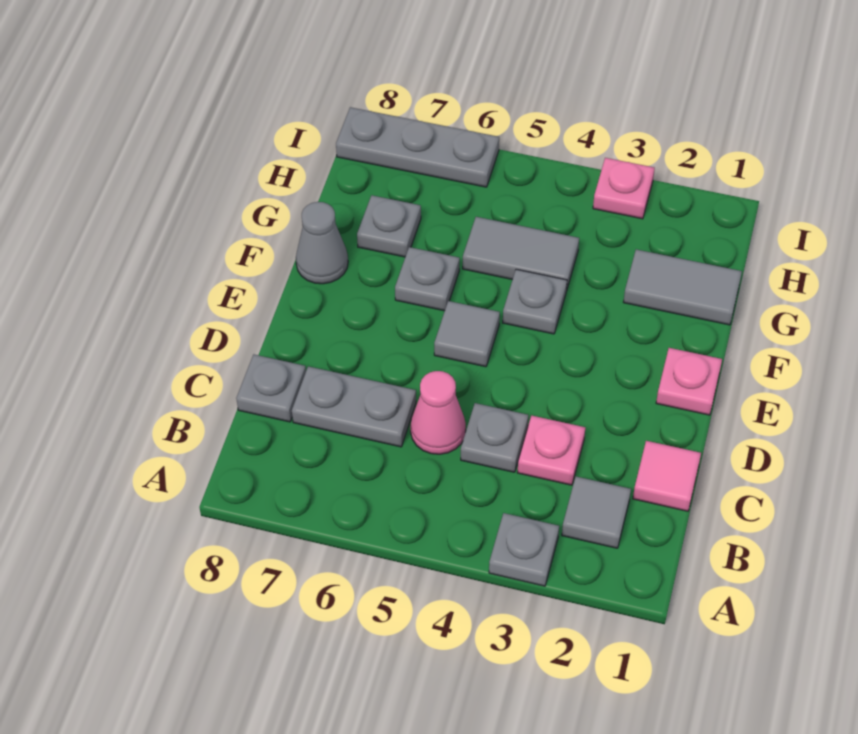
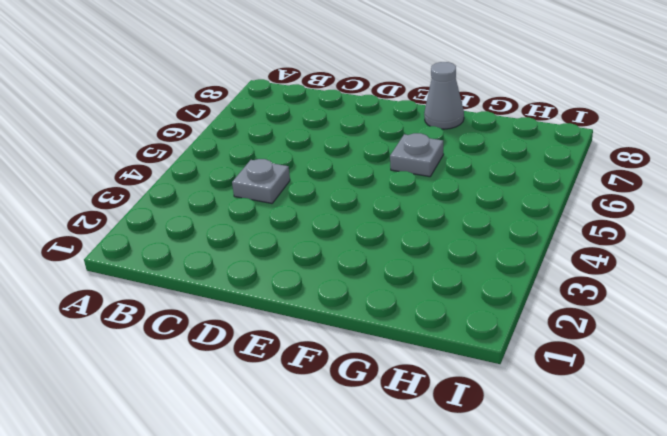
none -> grey 1x1 plate [489,513,559,586]
none -> grey 1x1 tile [562,477,631,548]
none -> pink 1x1 tile [633,441,701,511]

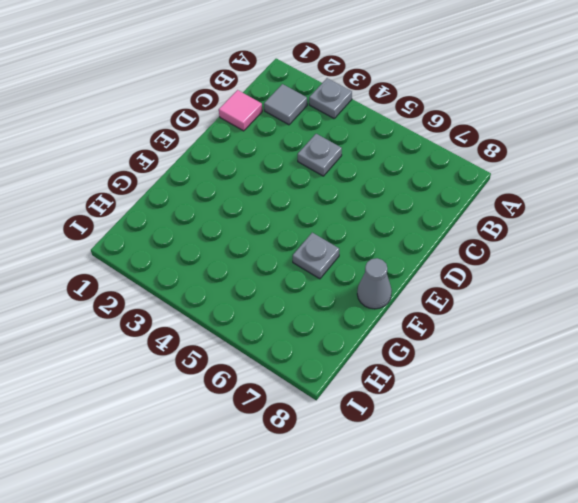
none -> pink 1x1 plate [517,416,585,485]
none -> pink 1x1 cone [410,371,466,454]
none -> grey 1x2 plate [292,366,416,447]

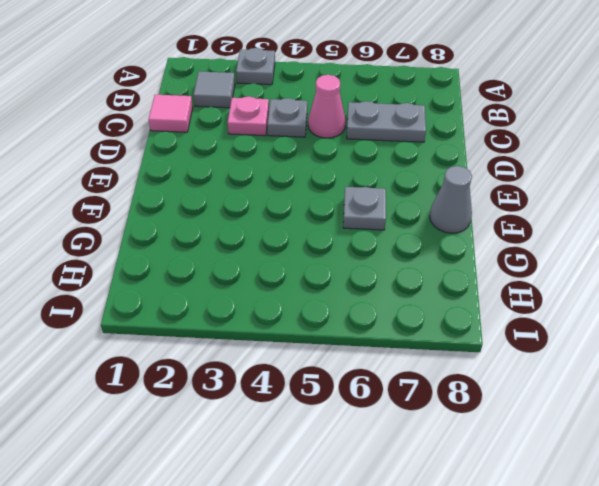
none -> grey 1x1 plate [236,355,306,422]
none -> pink 1x1 plate [656,348,722,415]
none -> grey 1x1 tile [434,301,500,367]

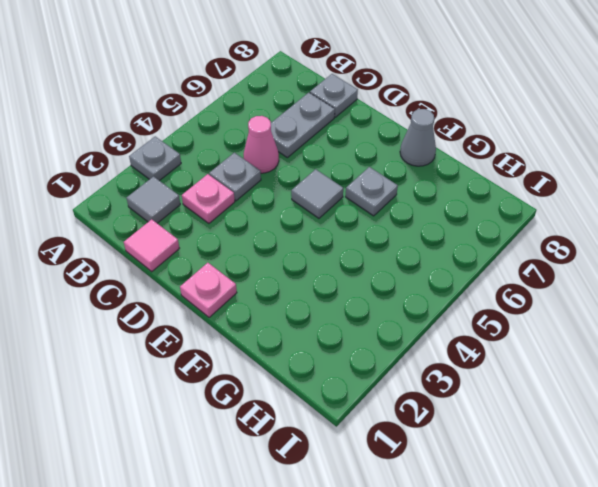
none -> grey 1x1 plate [503,269,567,334]
none -> grey 1x2 tile [624,249,742,325]
none -> grey 1x2 tile [463,217,579,291]

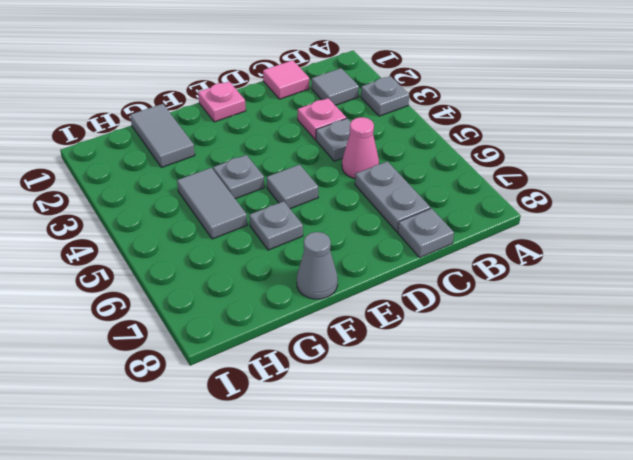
none -> grey 1x1 plate [357,195,421,257]
none -> pink 1x1 plate [593,158,655,219]
none -> grey 1x3 plate [336,107,499,187]

